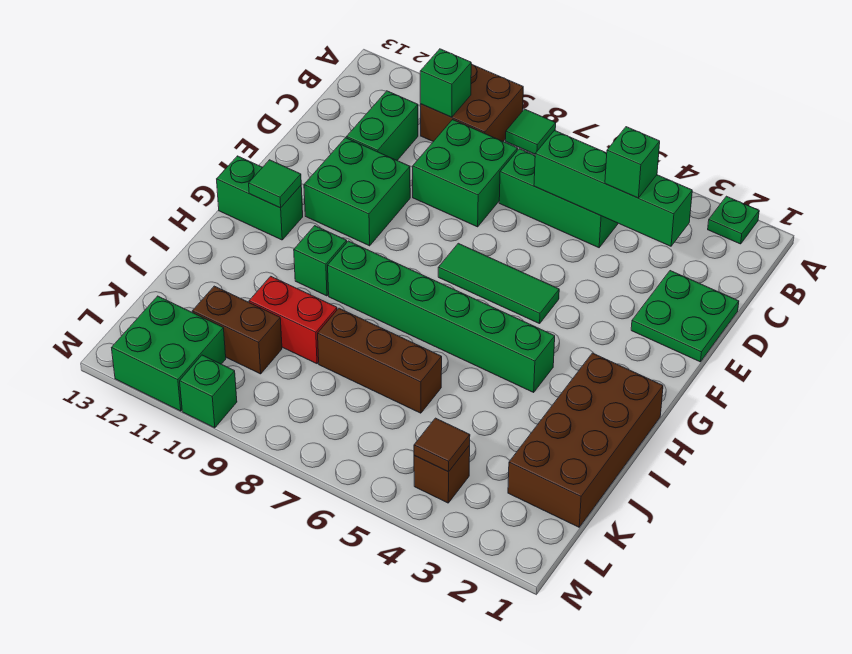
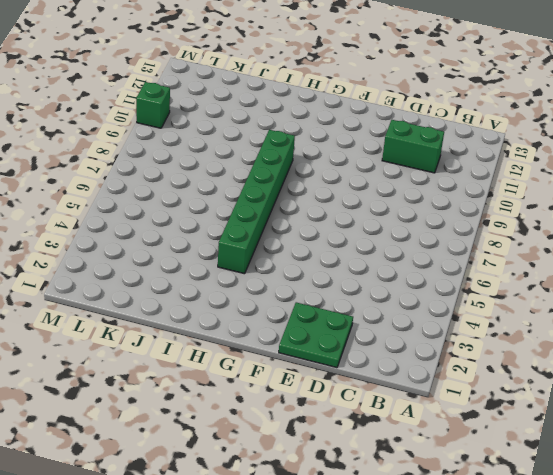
none -> green 1x1 plate [708,196,759,244]
none -> green 1x1 tile [506,109,556,154]
none -> brown 2x2 brick [420,64,523,142]

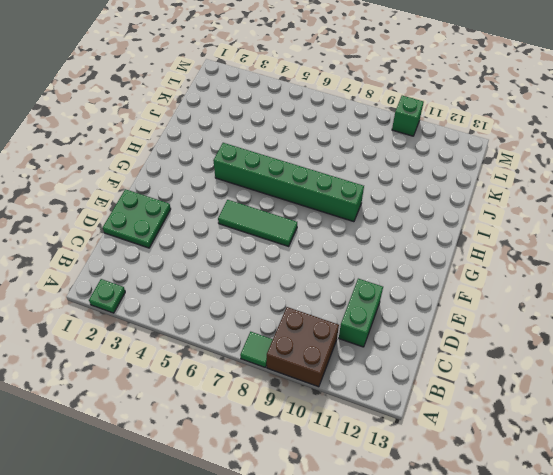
none -> green 1x3 brick [499,149,618,248]
none -> green 2x2 brick [413,120,518,227]
none -> green 2x2 brick [304,138,410,246]

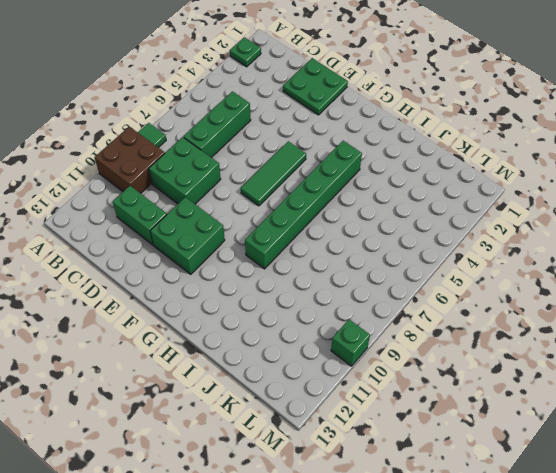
none -> green 1x2 brick [217,156,303,240]
none -> brown 2x4 brick [508,353,663,527]
none -> green 1x1 brick [294,226,347,296]

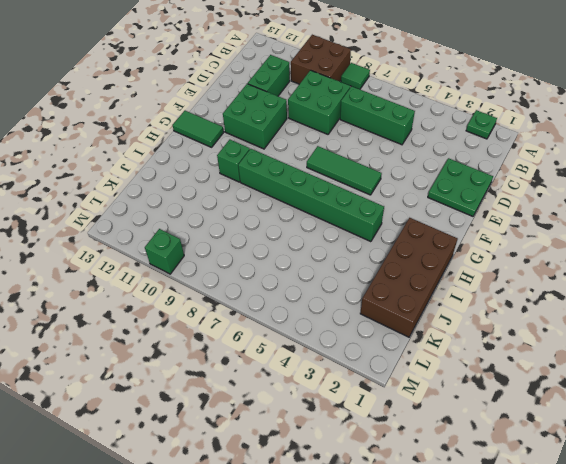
green 1x2 tile [173,111,224,147] -> green 1x2 brick [217,156,303,240]
none -> brown 1x3 brick [318,308,442,413]
none -> red 1x2 brick [249,276,337,364]
none -> brown 1x2 brick [192,286,282,374]

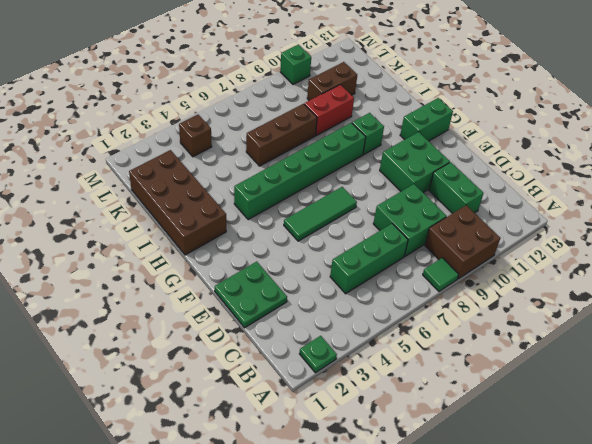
none -> green 2x2 brick [112,296,226,411]
none -> green 1x1 brick [420,49,471,117]
none -> green 1x4 brick [534,131,692,246]

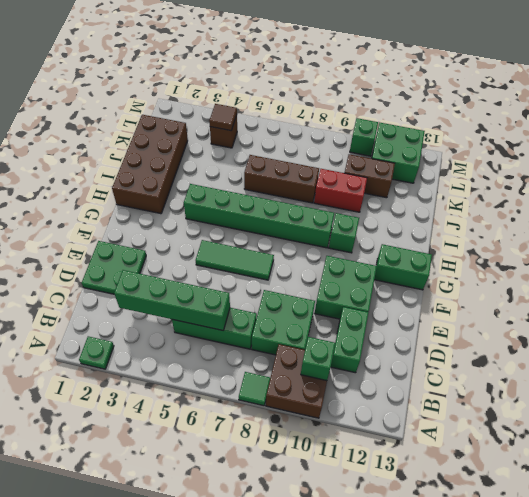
none -> green 1x1 tile [249,160,301,208]
none -> green 1x1 brick [605,127,660,198]

